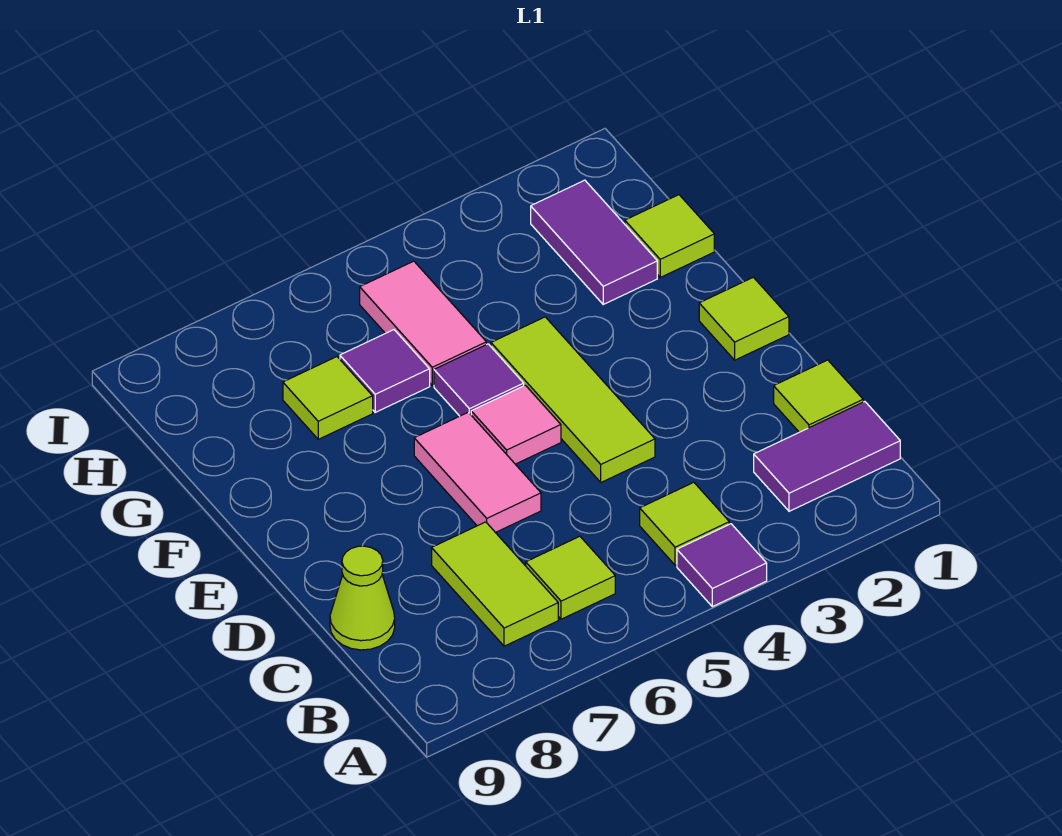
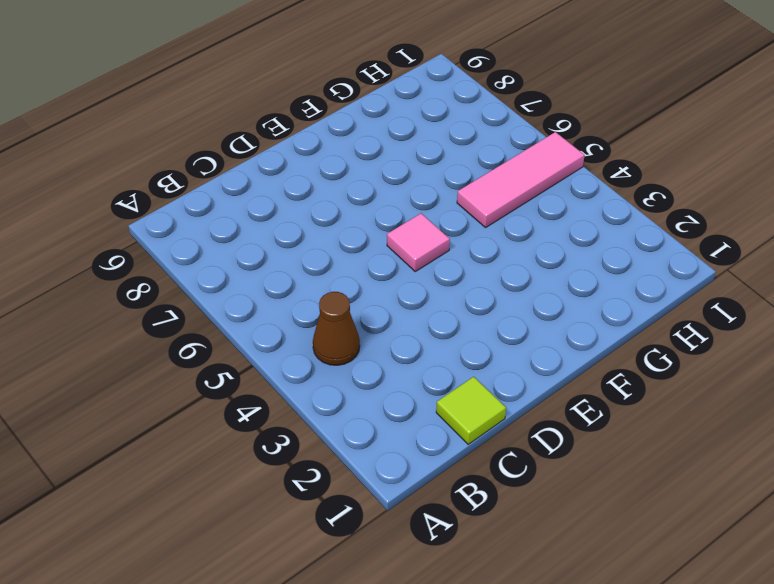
brown 1x1 cone [313,292,360,365] -> lime 1x1 tile [640,482,729,565]
pink 1x3 tile [457,132,585,228] -> pink 1x2 tile [360,261,486,385]
none -> purple 1x1 tile [677,524,767,607]
none -> purple 1x2 tile [754,402,900,511]
none -> lime 1x1 tile [526,536,615,619]

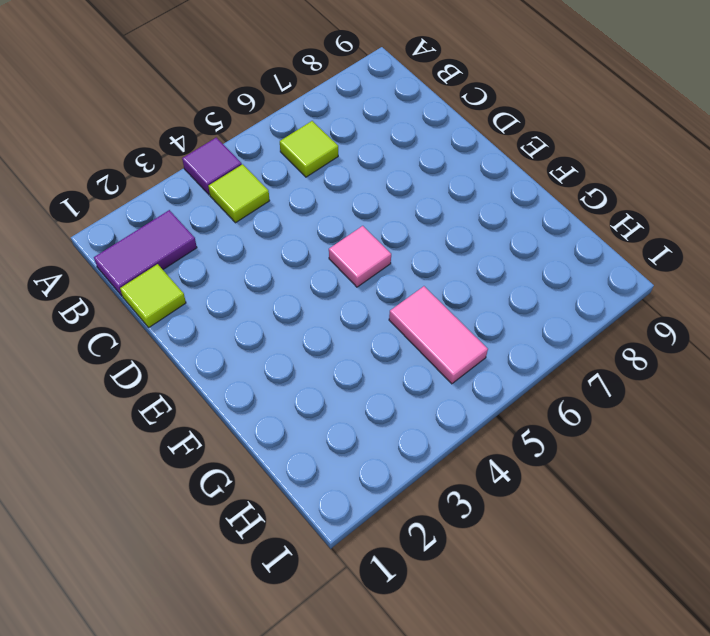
none -> lime 1x2 tile [432,522,558,646]
none -> lime 1x1 cone [330,546,395,650]
none -> lime 1x3 tile [491,317,655,482]

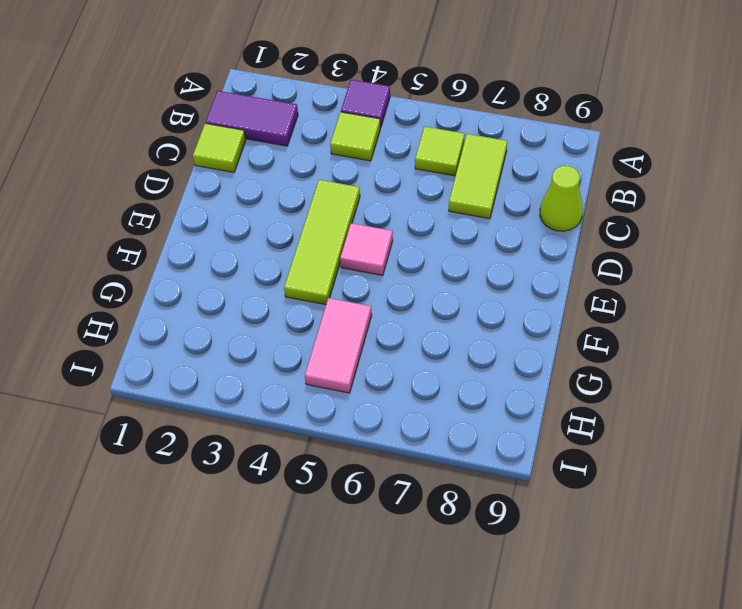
none -> pink 1x2 tile [414,412,541,533]
none -> lime 1x1 tile [699,277,789,360]
none -> purple 1x1 tile [434,344,524,416]

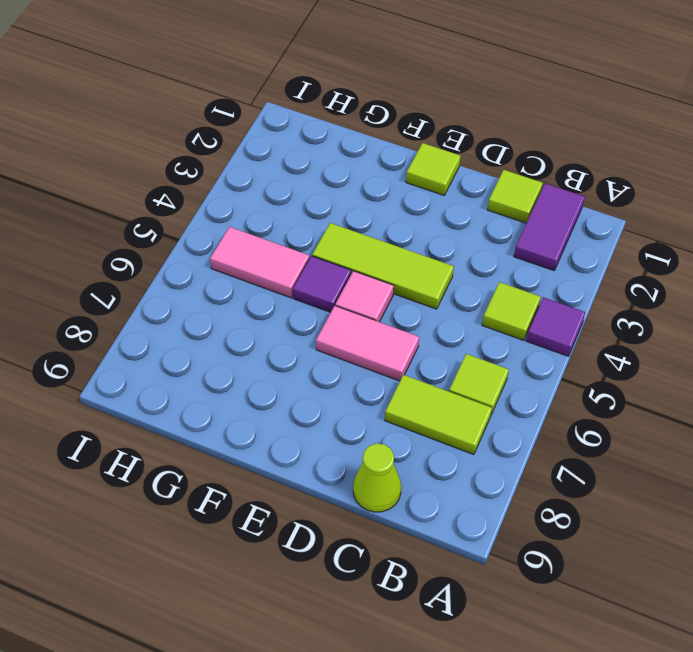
none -> lime 1x1 tile [625,195,714,277]
none -> purple 1x2 tile [531,180,657,304]
none -> purple 1x1 tile [340,330,430,412]

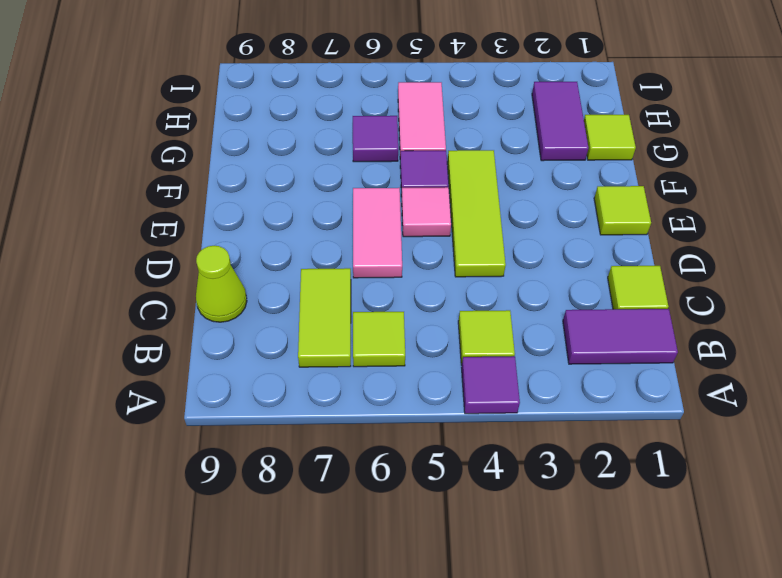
none -> lime 1x1 tile [283,357,373,439]

